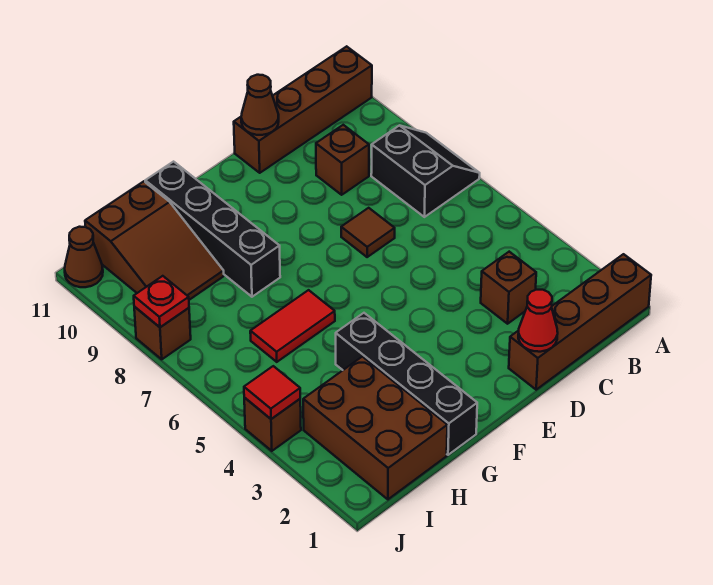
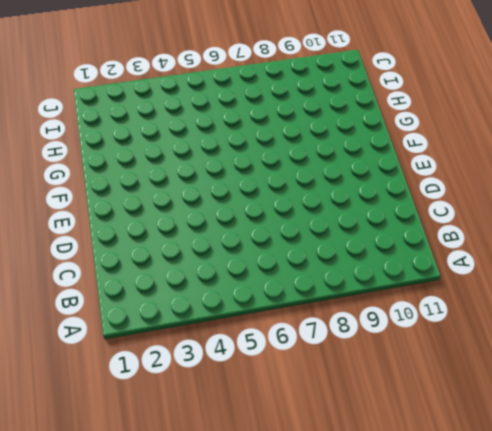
none -> brown 1x4 brick [509,254,651,390]
none -> black 2x2 slope [371,125,480,217]
none -> brown 1x4 brick [234,46,372,173]

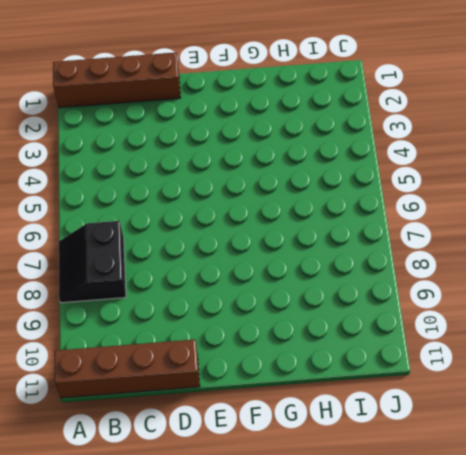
none -> brown 1x1 brick [481,252,536,324]
none -> brown 1x1 brick [316,125,369,195]
none -> brown 1x1 tile [341,208,395,257]

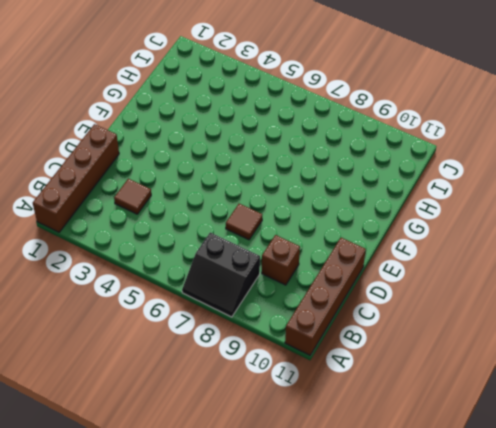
brown 1x1 tile [114,179,151,214] -> brown 1x1 brick [481,252,536,324]
none -> black 1x4 brick [336,313,477,455]
none -> red 1x2 tile [250,290,335,362]
none -> black 1x4 brick [145,162,280,297]

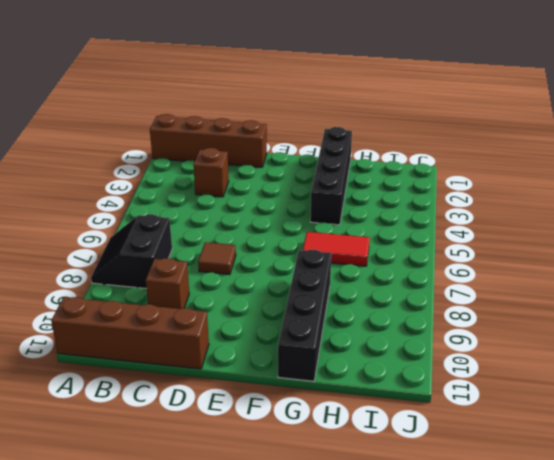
none -> brown 2x3 brick [303,357,447,499]
none -> brown 2x3 slope [85,181,224,300]
none -> brown 1x1 brick [244,398,301,451]

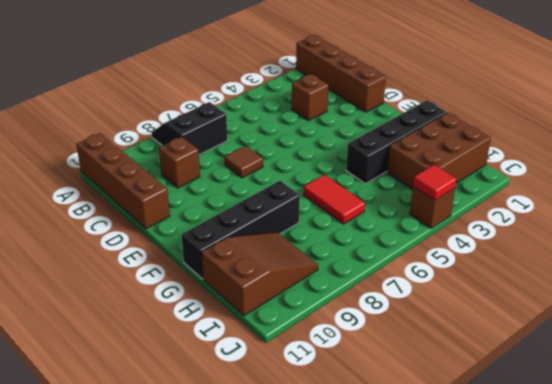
none -> brown 1x1 brick [134,307,191,359]
none -> brown 1x1 cone [65,227,103,287]
none -> red 1x1 cone [518,290,558,352]

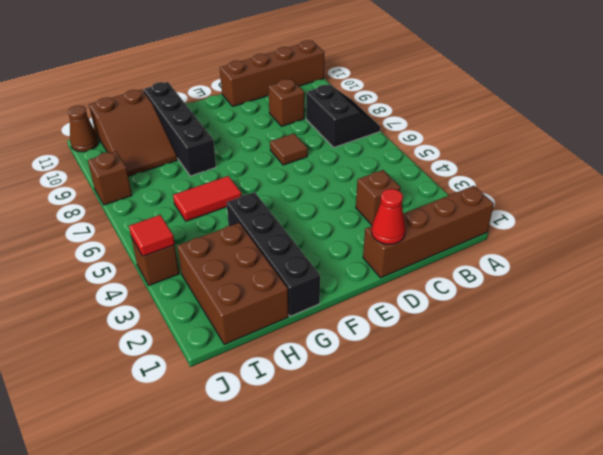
none -> brown 1x1 cone [241,75,279,135]
none -> red 1x1 plate [134,276,189,327]

